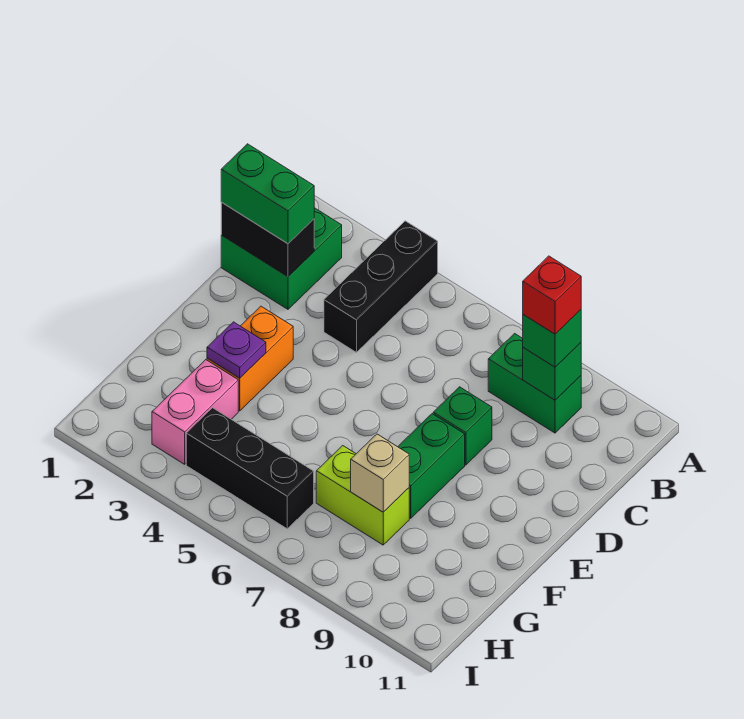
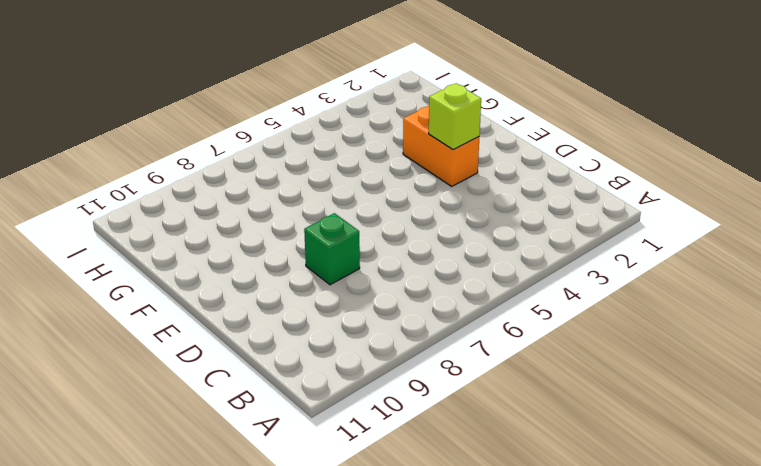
lime 1x1 brick [429,83,481,150] -> none
none -> black 1x3 brick [324,221,438,352]
none -> green 2x2 brick [221,208,342,309]
none -> green 1x2 brick [488,334,581,433]

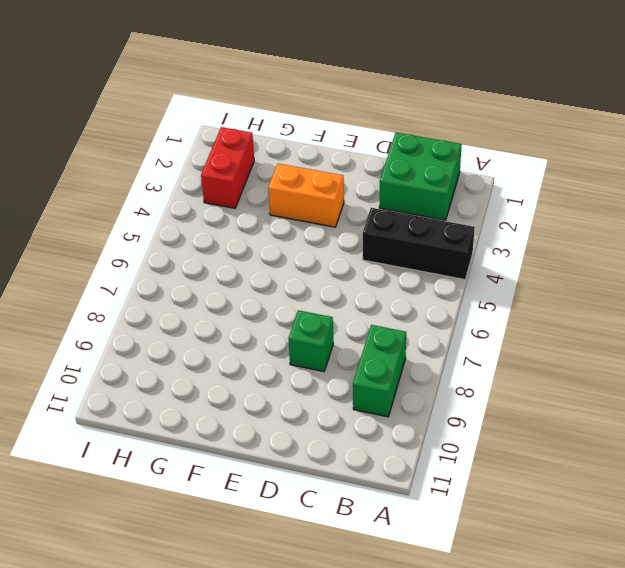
red 1x2 brick [201,127,254,208] -> pink 1x2 brick [152,360,238,464]
none -> green 1x2 brick [398,414,465,518]
none -> lime 1x2 brick [316,446,409,545]
none -> black 1x3 brick [186,408,314,529]

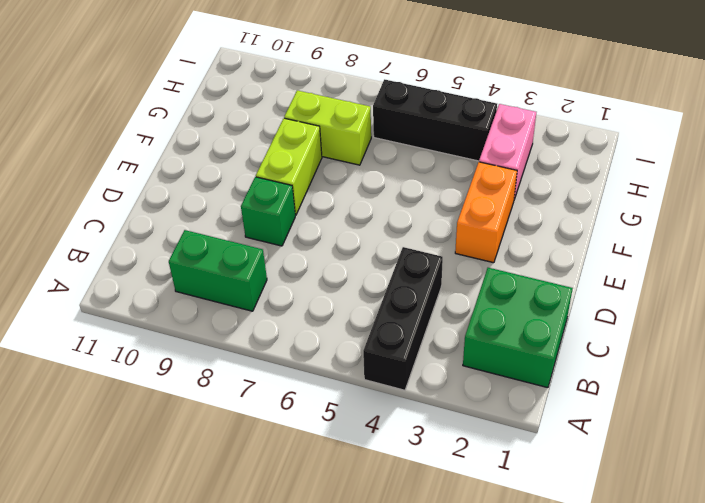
lime 1x2 brick [256,118,322,215] -> green 1x2 brick [398,414,465,518]
none -> green 1x1 brick [523,343,581,400]
none -> black 1x2 brick [221,202,314,277]
none -> purple 1x1 plate [207,322,266,378]

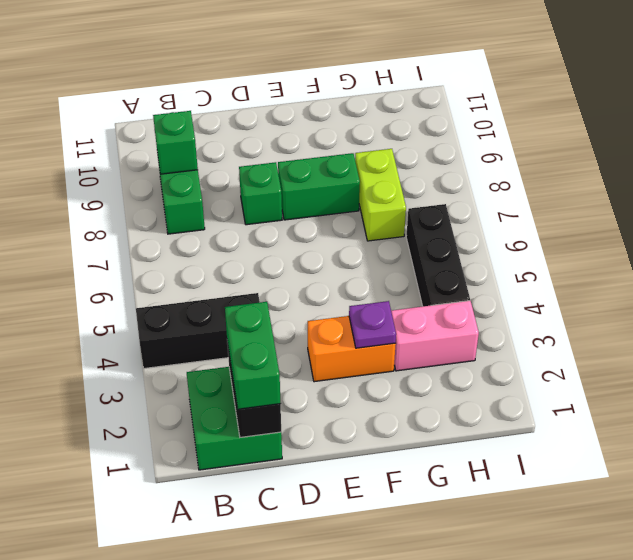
none -> tan 1x1 brick [351,434,409,512]
none -> green 1x1 brick [523,310,581,367]
none -> red 1x1 brick [523,256,581,334]

